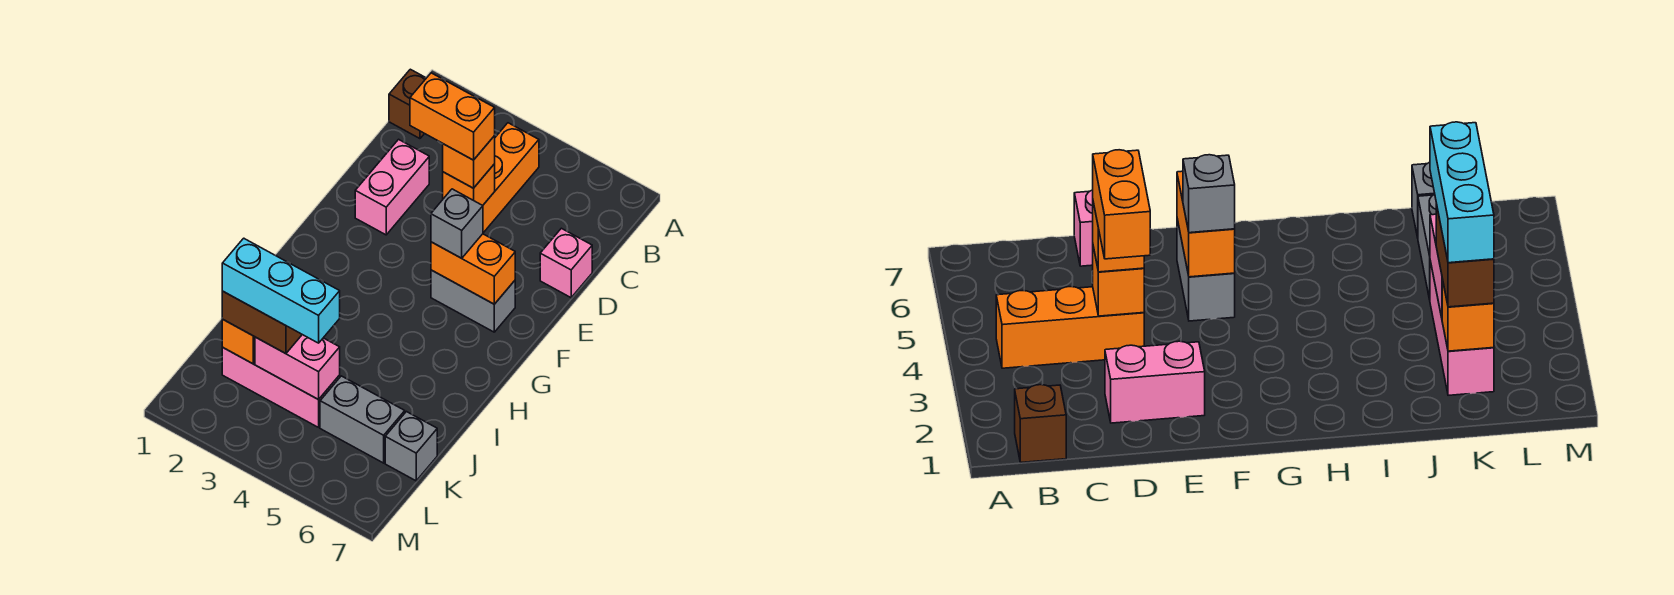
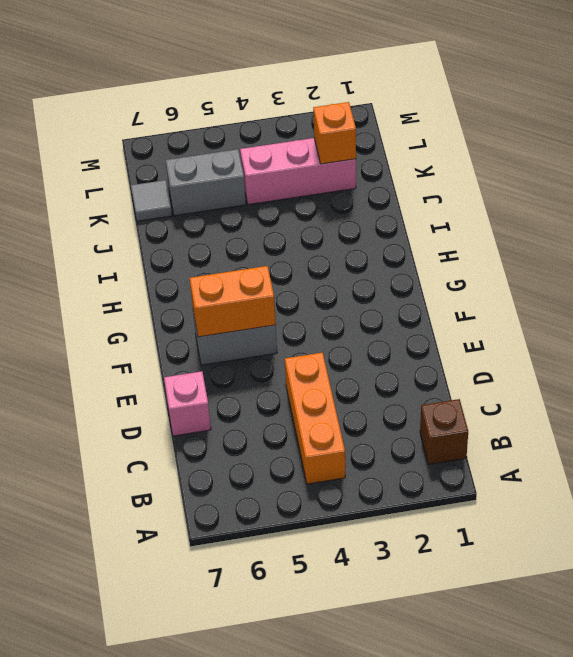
grey 1x1 tile [131,180,172,221] -> grey 1x1 brick [385,412,437,481]
none -> pink 1x2 brick [355,139,429,235]
none -> orange 1x1 brick [443,164,495,205]
none -> pink 1x2 brick [255,335,340,400]

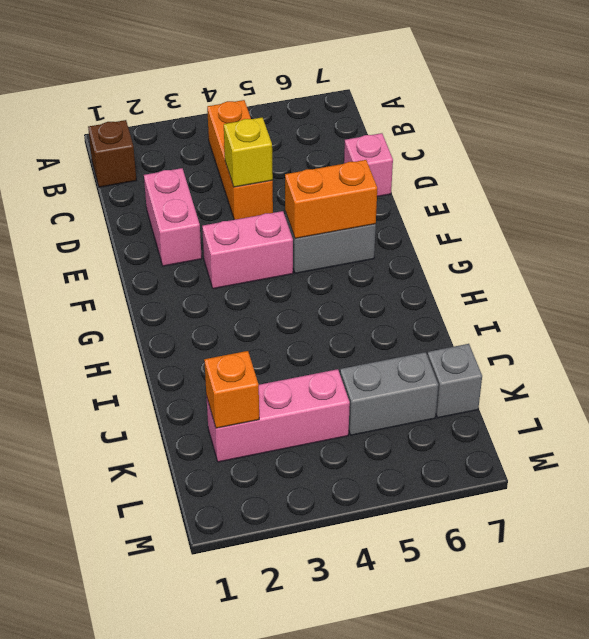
yellow 1x1 brick [224,118,273,187] -> orange 1x1 brick [443,164,495,205]
pink 1x2 brick [202,211,293,289] -> pink 1x2 brick moved to [255,335,340,400]
none -> orange 1x1 brick [443,136,495,188]
none -> grey 1x1 brick [431,189,483,258]
none -> brown 1x2 brick [222,291,302,354]

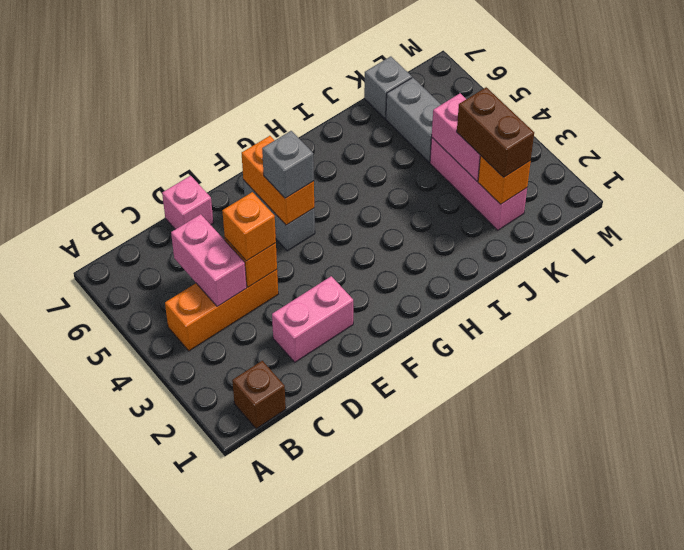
pink 1x2 brick [171,214,247,307] -> none
none -> orange 1x2 brick [410,73,495,160]
none -> cyan 1x3 brick [222,238,340,343]

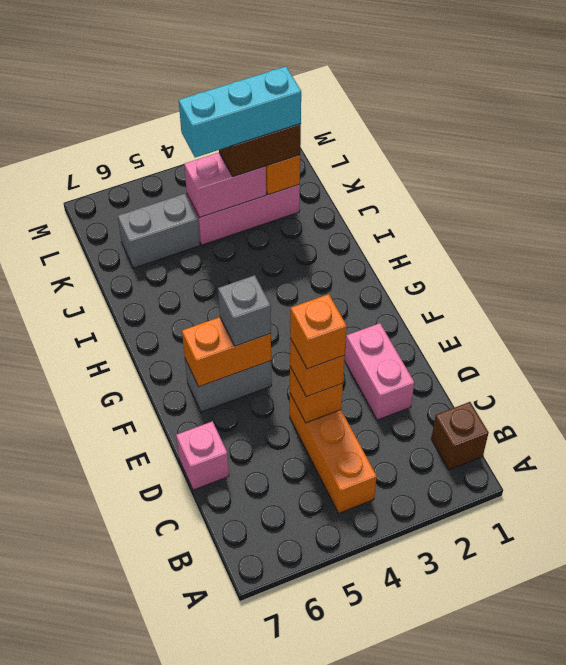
orange 1x1 brick [290,294,347,369] -> orange 1x2 brick [410,73,495,160]
none -> grey 1x1 brick [385,412,437,481]

